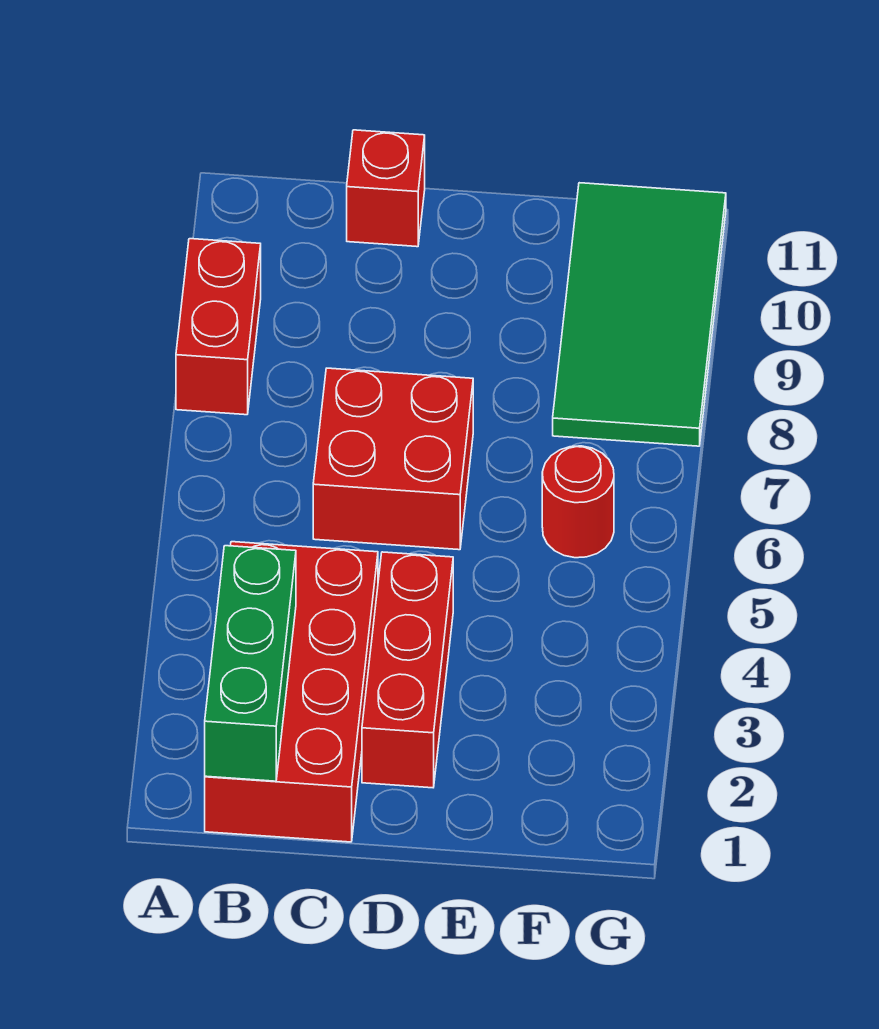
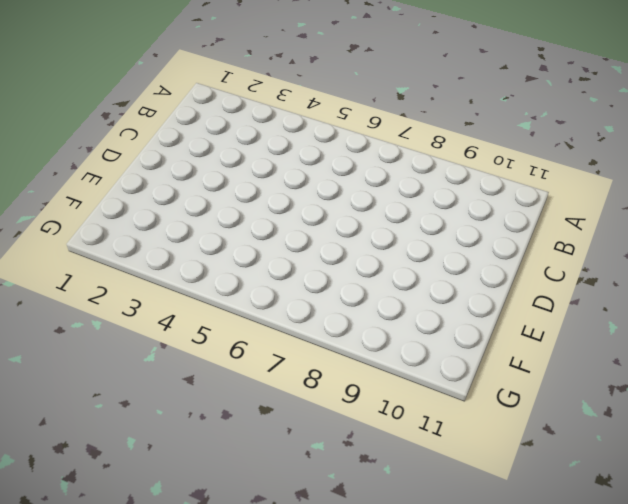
none -> red 1x2 brick [176,239,261,415]
none -> red 2x4 brick [205,542,378,842]

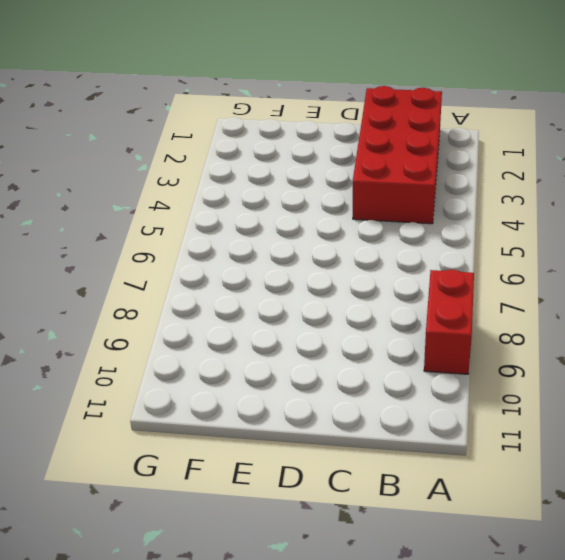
none -> red 2x2 brick [313,368,473,550]
none -> red 1x1 brick [347,130,425,247]

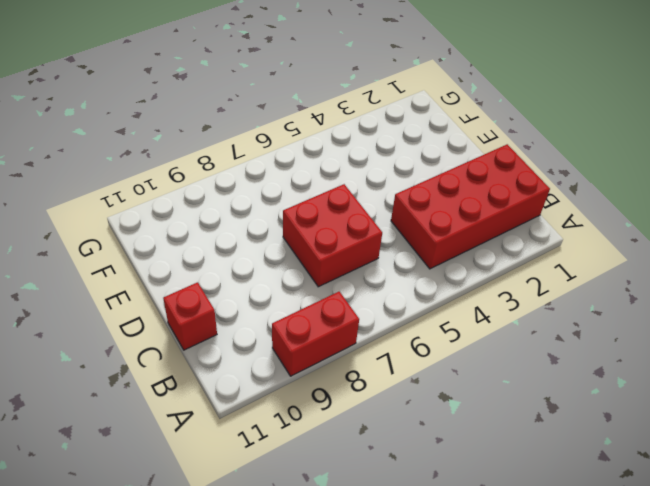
none -> red 1x3 brick [362,552,453,788]
none -> red 1x1 round brick [542,446,614,558]

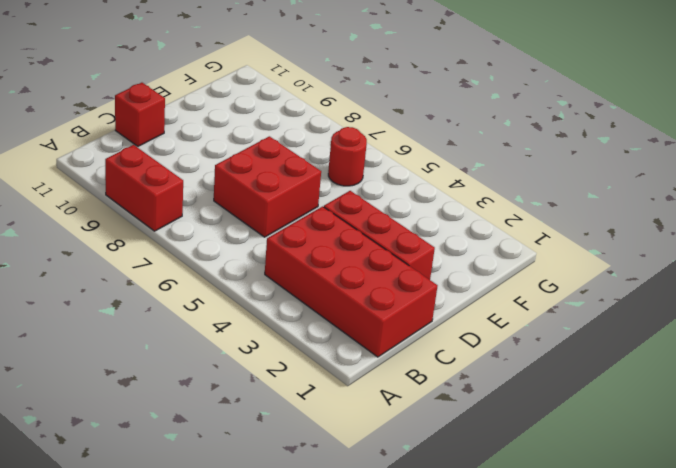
none -> green 2x4 tile [553,183,726,446]
none -> green 1x3 brick [205,546,296,781]

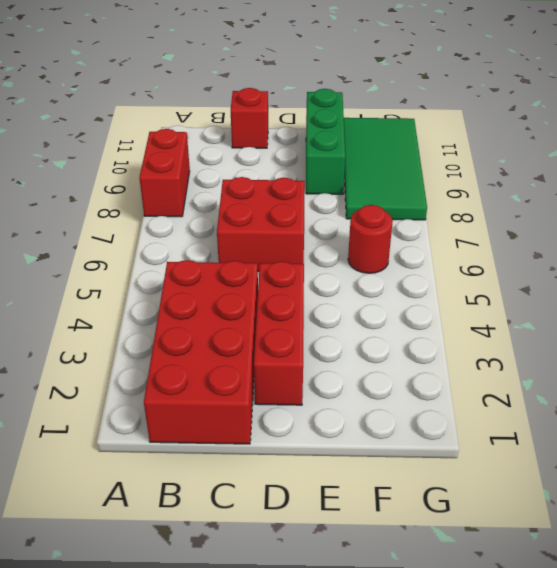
green 1x3 brick [306,89,345,194] -> green 1x3 brick moved to [205,546,296,781]

